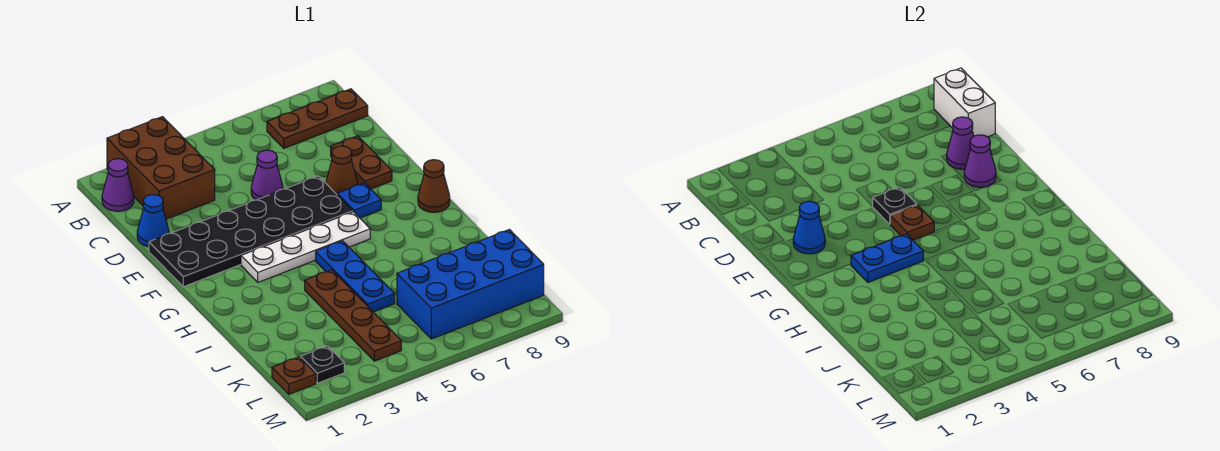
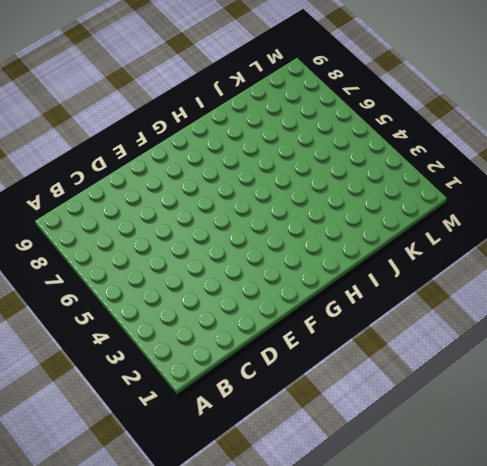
none -> brown 2x3 brick [107,117,215,219]
none -> purple 1x1 cone [102,159,134,211]
none -> brown 1x3 plate [267,89,368,148]

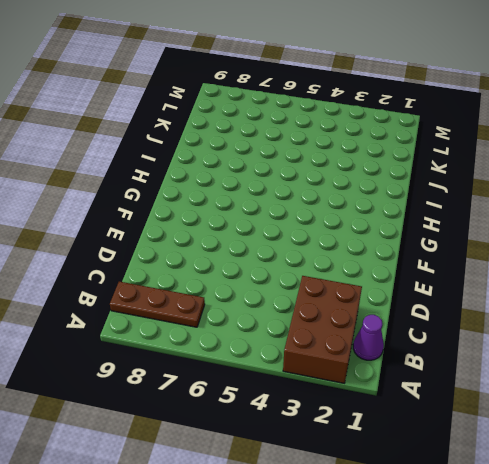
none -> blue 1x1 cone [137,195,169,247]
none -> purple 1x1 cone [251,150,283,200]
none -> brown 1x2 plate [331,136,392,189]

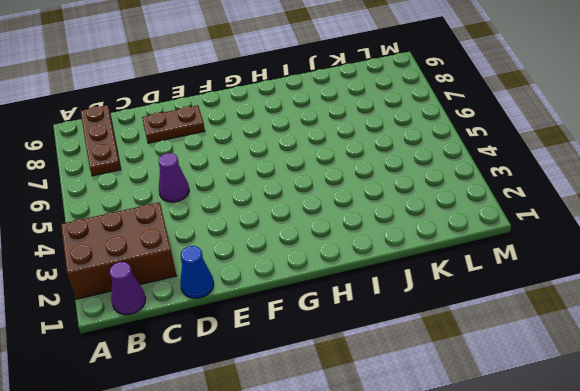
none -> black 2x6 plate [149,176,353,287]
none -> brown 1x1 cone [326,146,358,194]
none -> blue 1x1 plate [337,183,381,218]

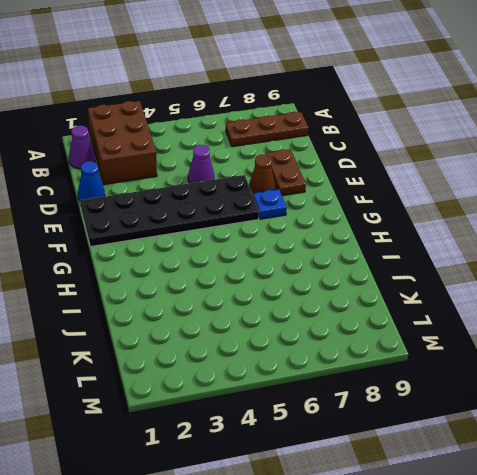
none -> white 1x4 plate [241,212,370,282]
none -> brown 1x1 cone [418,160,450,212]
none -> blue 1x3 plate [316,241,395,312]

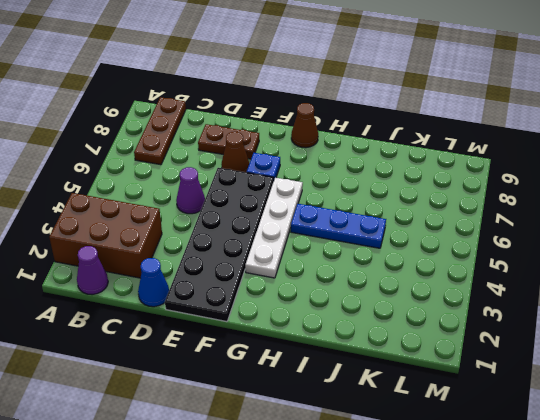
none -> brown 1x4 plate [305,270,401,361]
none -> blue 2x4 brick [397,230,544,339]
none -> brown 1x1 plate [272,357,316,394]

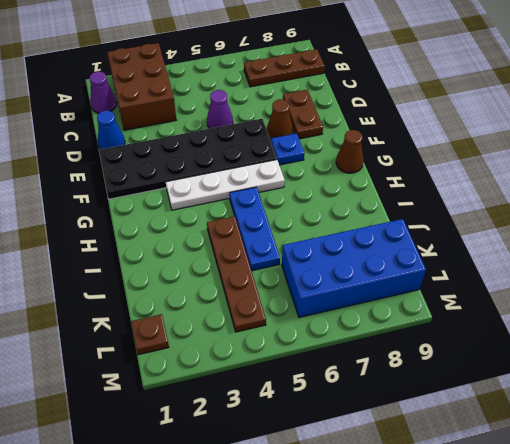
none -> black 1x1 plate [301,346,344,383]
none -> white 1x2 brick [934,68,995,137]
none -> purple 1x1 cone [947,117,974,169]

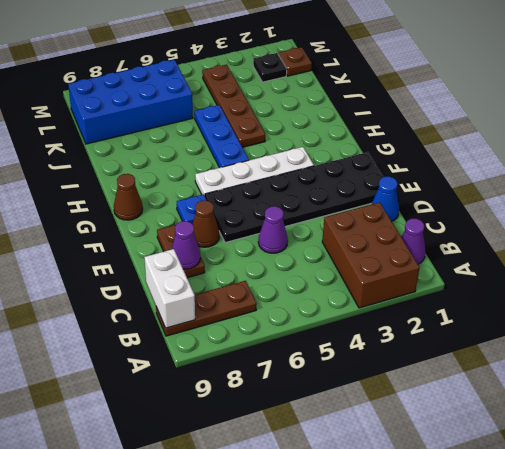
none -> blue 1x1 cone [793,201,825,254]
none -> black 1x1 plate [873,187,917,224]
none -> purple 1x1 cone [964,135,996,187]

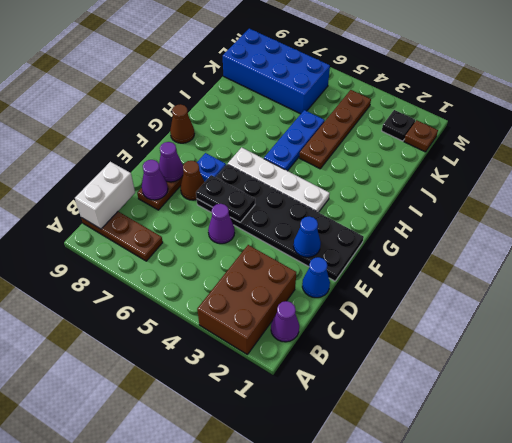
black 1x2 plate [196,175,255,222] -> black 1x1 plate [873,187,917,224]
none -> brown 1x1 plate [890,205,934,240]
none -> blue 1x2 plate [851,234,923,282]

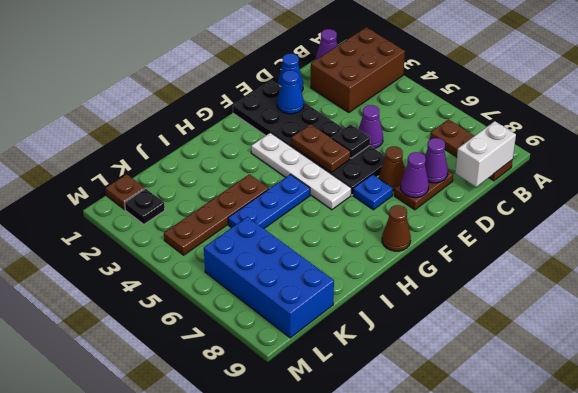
brown 1x2 plate [291,124,351,172] -> brown 1x1 plate [890,205,934,240]
none -> blue 1x2 plate [851,234,923,282]

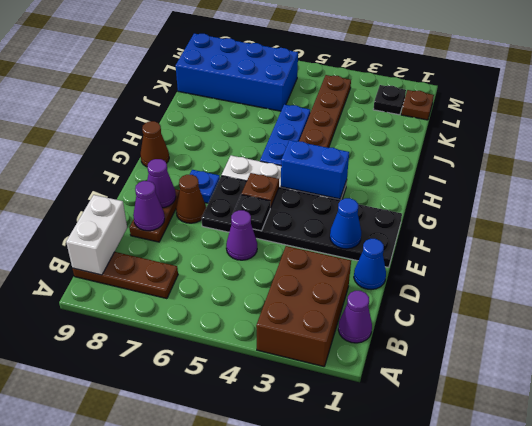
blue 1x2 brick [281,140,349,199] -> blue 1x2 plate [851,234,923,282]

